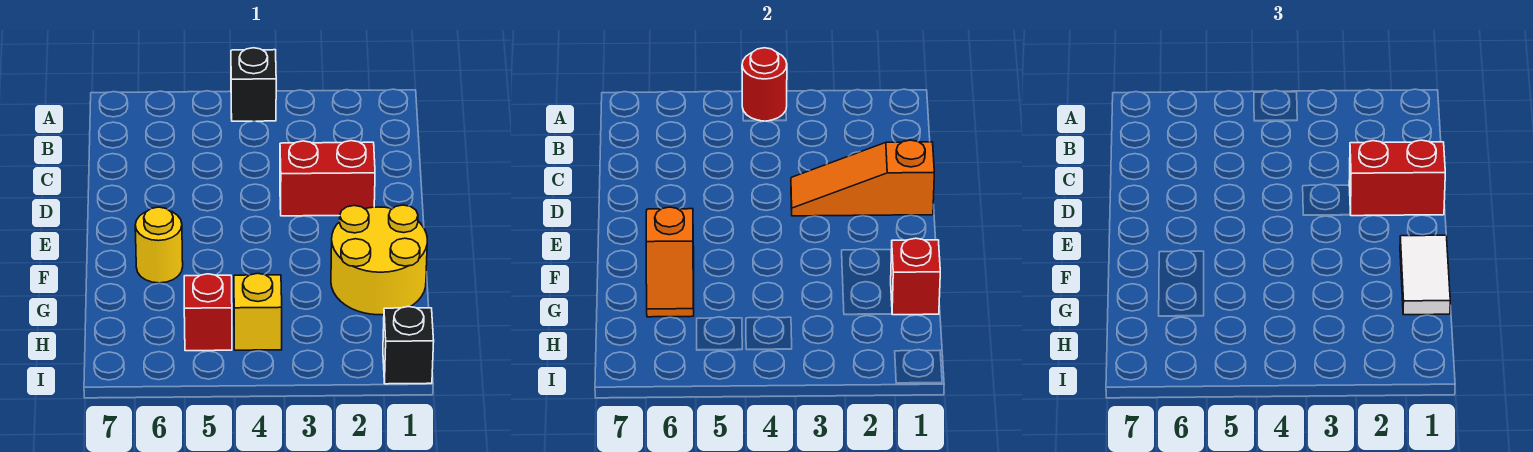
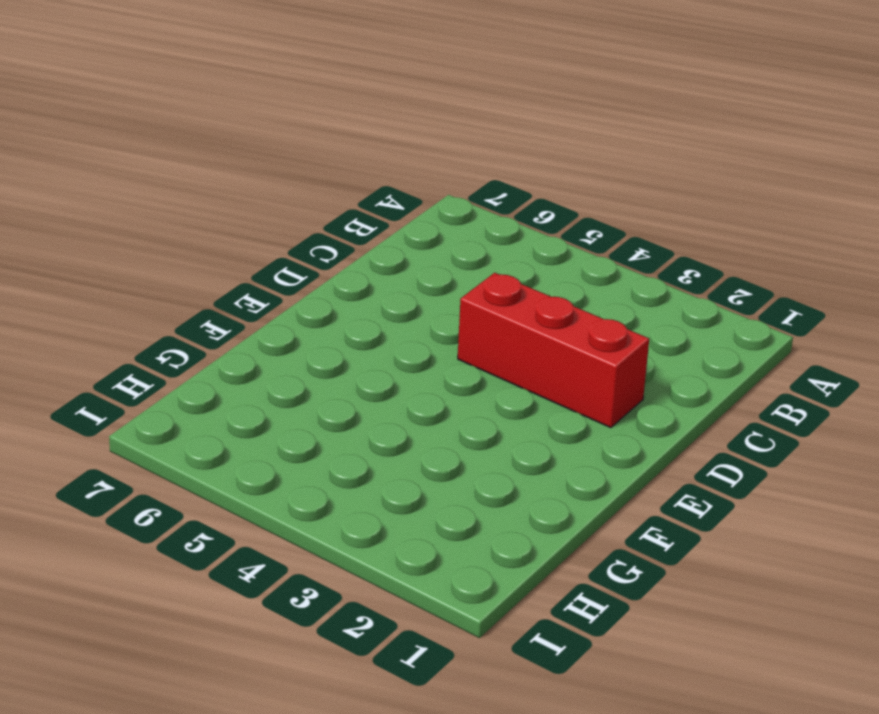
red 1x3 brick [458,273,649,428] -> red 1x2 brick [280,141,375,216]
none -> black 1x1 brick [231,48,276,121]
none -> yellow 2x2 round brick [331,205,427,315]
none -> yellow 1x1 round brick [135,207,183,283]

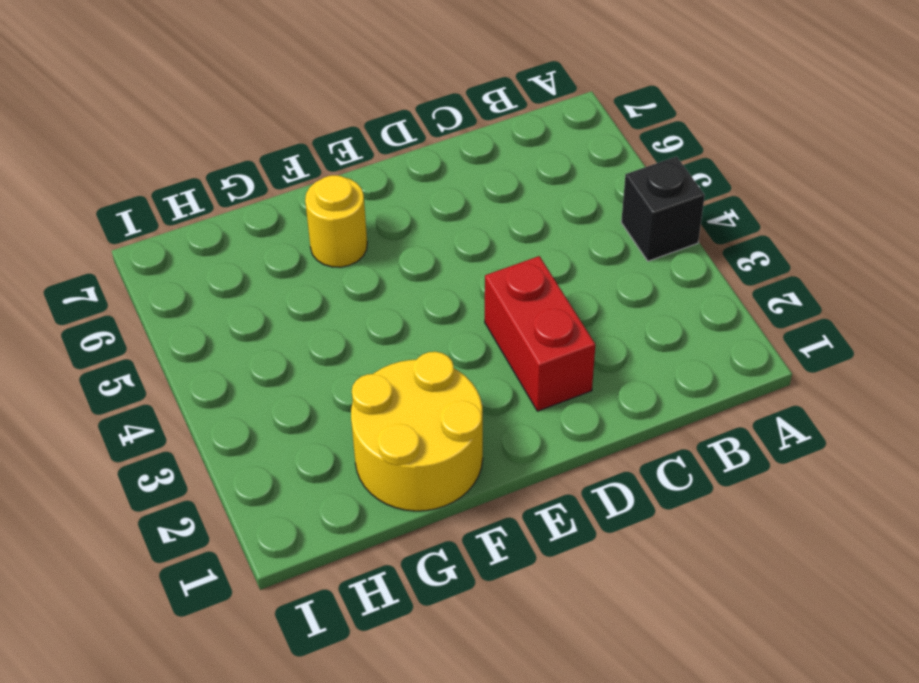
none -> yellow 1x1 brick [234,273,282,350]
none -> red 1x1 brick [184,274,232,351]
none -> black 1x1 brick [383,307,434,384]

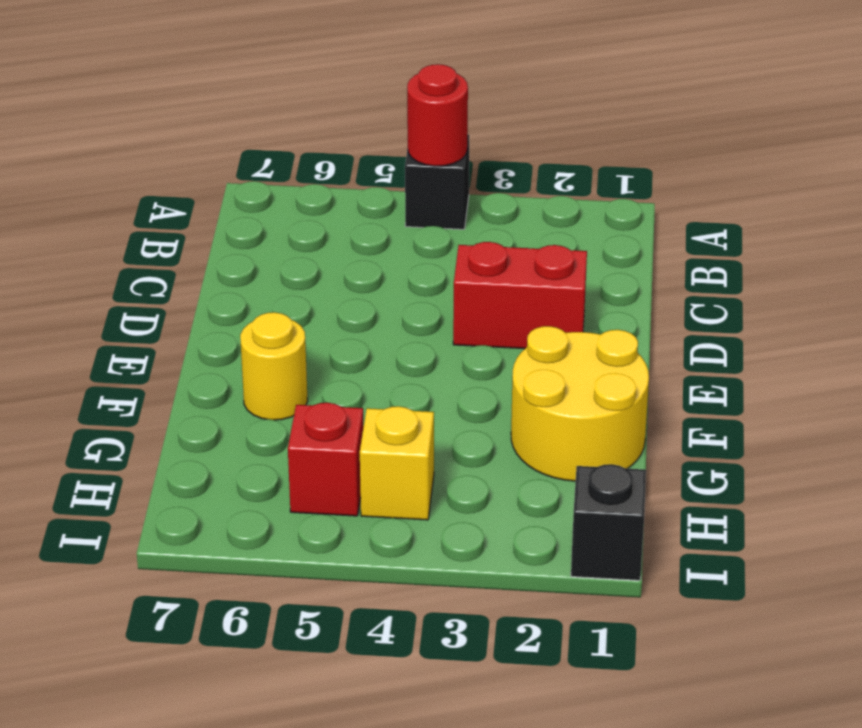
none -> orange 1x3 slope [791,140,934,216]
none -> orange 1x2 slope [646,207,694,317]
none -> red 1x1 brick [891,238,940,315]

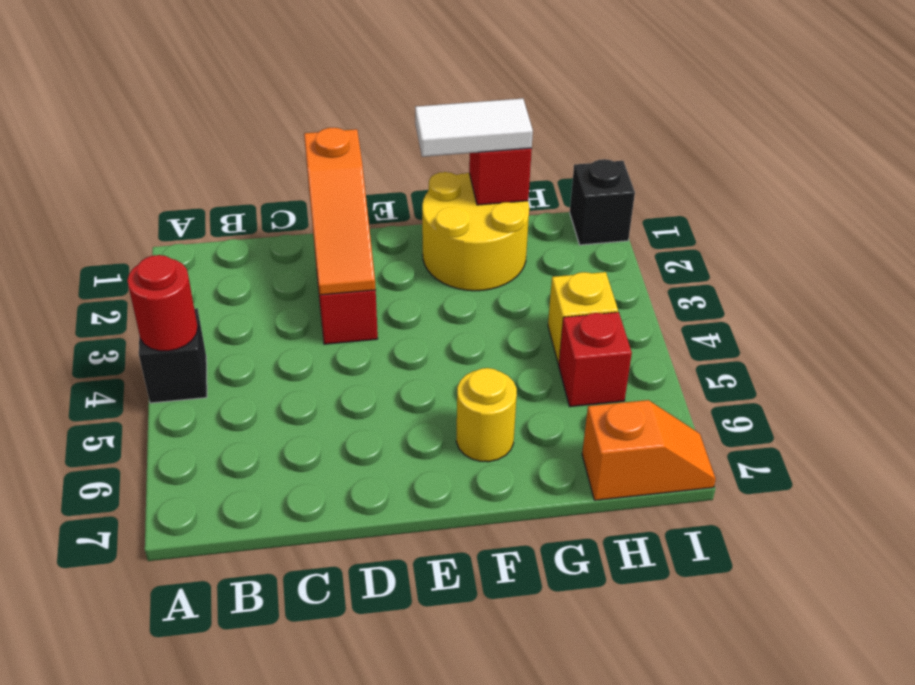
orange 1x2 slope [582,400,716,500] -> orange 1x2 slope moved to [646,207,694,317]
none -> red 1x2 brick [1349,140,1445,216]

